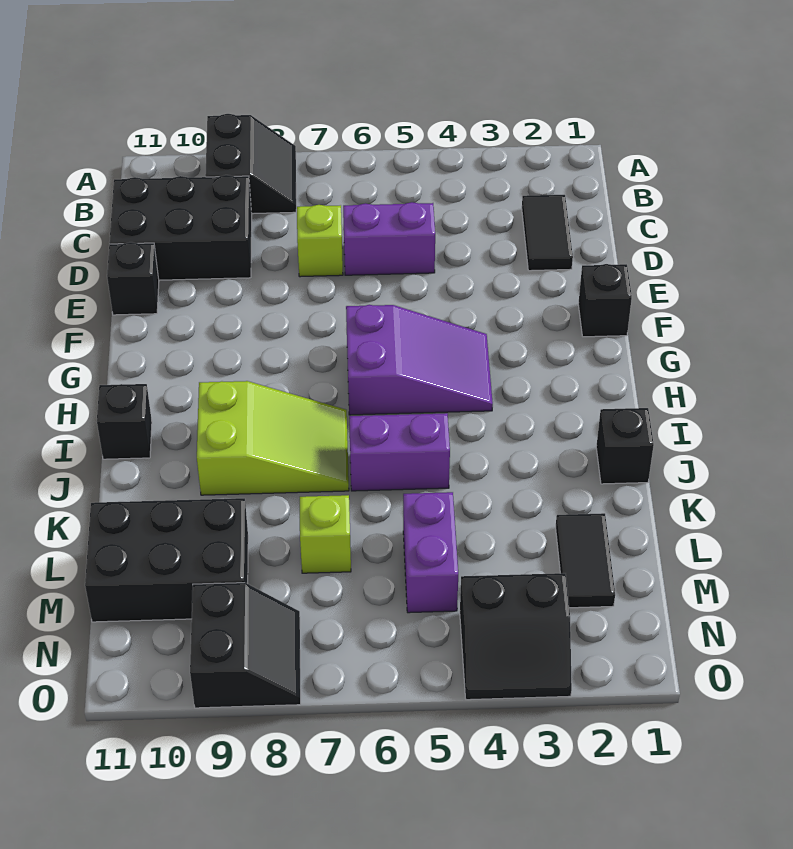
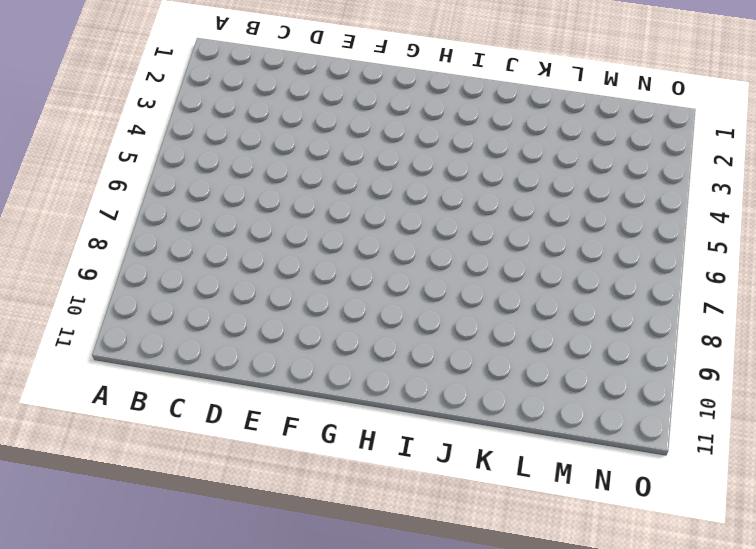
none -> black 2x2 slope [205,114,296,214]
none -> black 1x2 tile [522,195,573,271]
none -> black 2x3 brick [109,175,252,280]

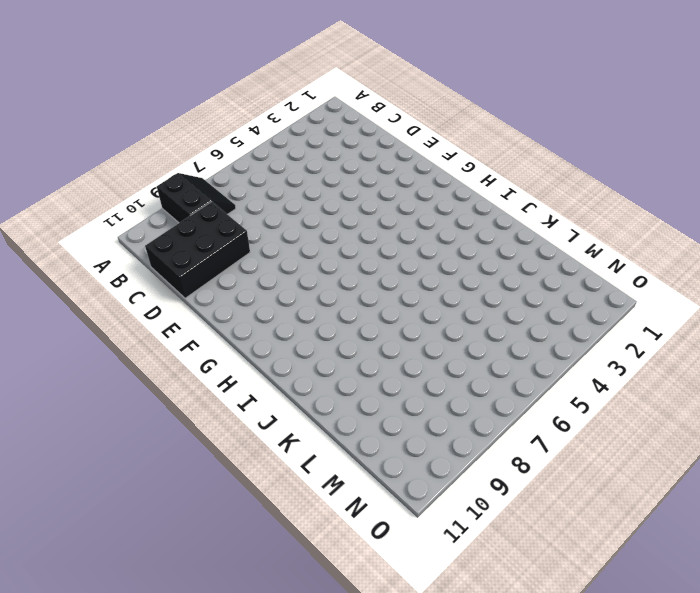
none -> black 1x2 tile [522,195,573,271]
none -> purple 1x2 brick [343,202,435,275]
none -> lime 1x1 brick [297,205,343,277]

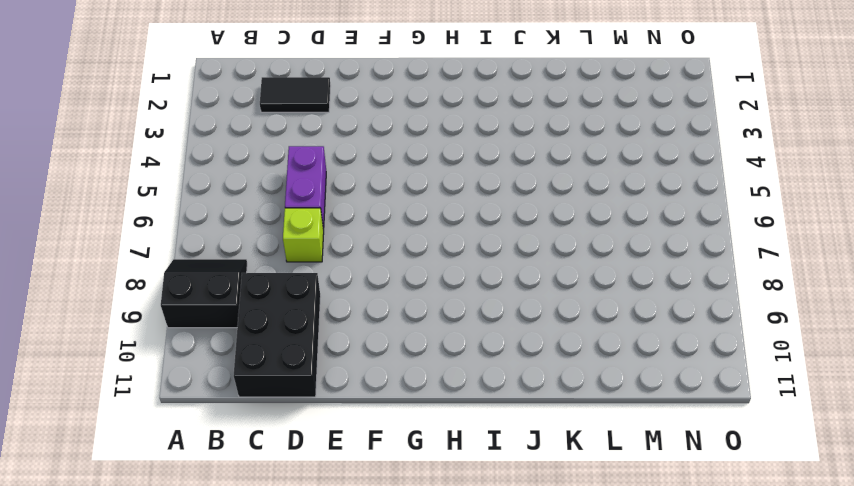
none -> black 1x1 brick [107,242,159,315]
none -> black 1x1 brick [578,264,632,337]
none -> purple 2x3 slope [346,305,493,415]

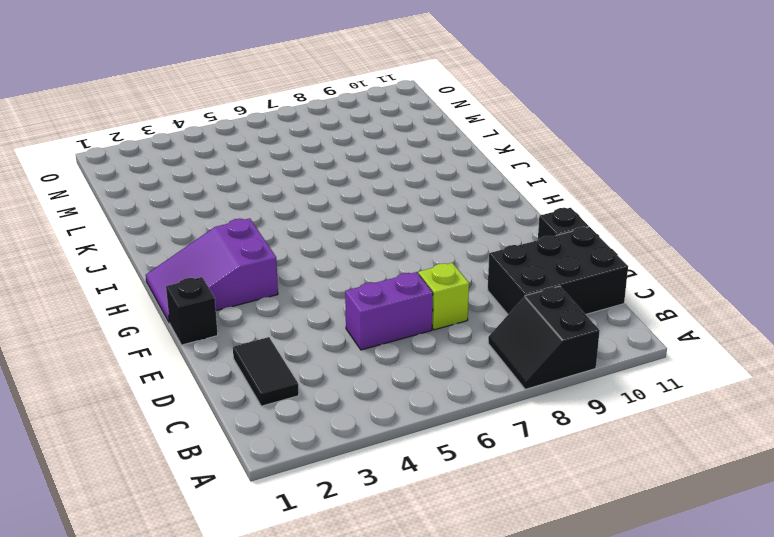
purple 2x3 slope [146,218,278,323] -> purple 2x3 slope moved to [346,305,493,415]
none -> lime 2x3 slope [197,381,349,495]
none -> black 1x1 brick [97,384,152,459]
none -> black 1x1 brick [596,408,654,484]

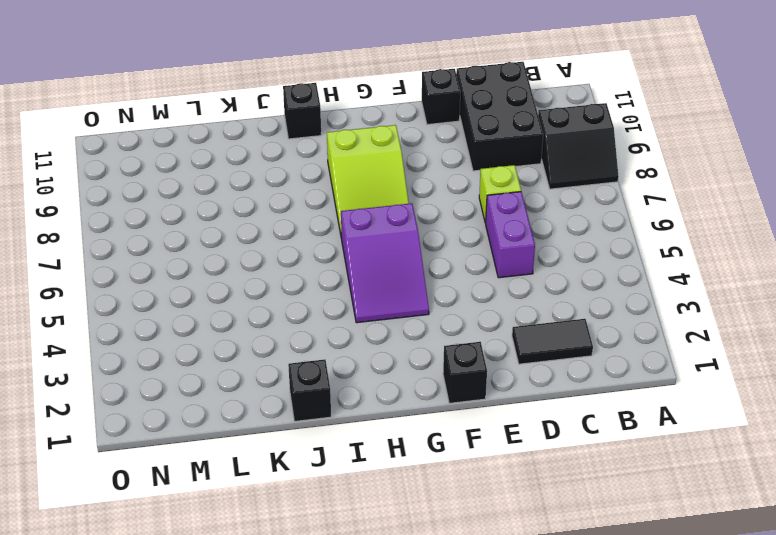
lime 2x3 slope [327,125,409,239] -> lime 2x3 slope moved to [197,381,349,495]
none -> purple 1x2 brick [349,413,450,491]
none -> black 1x2 tile [556,513,615,608]
none -> purple 1x2 brick [403,492,458,613]

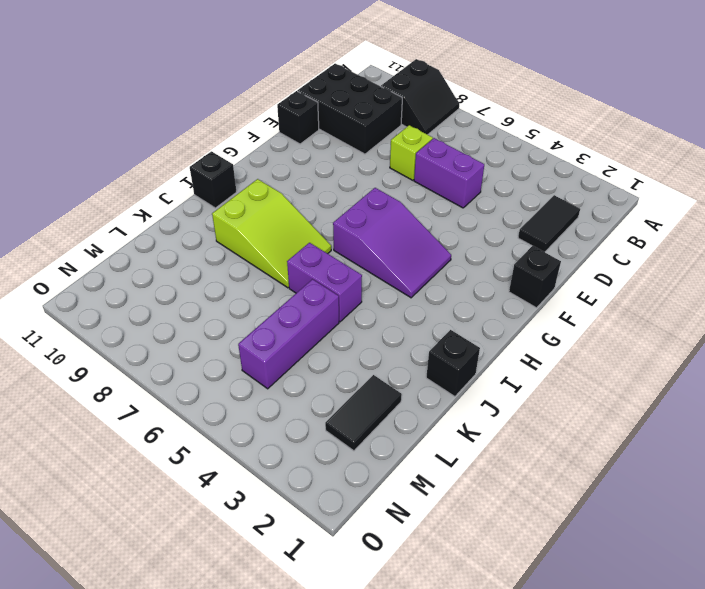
purple 1x3 brick [238,279,339,389] -> purple 1x2 brick [403,492,458,613]
none -> lime 1x1 brick [300,495,351,573]
none -> black 2x3 brick [85,498,248,622]
none -> black 2x2 slope [460,573,572,700]

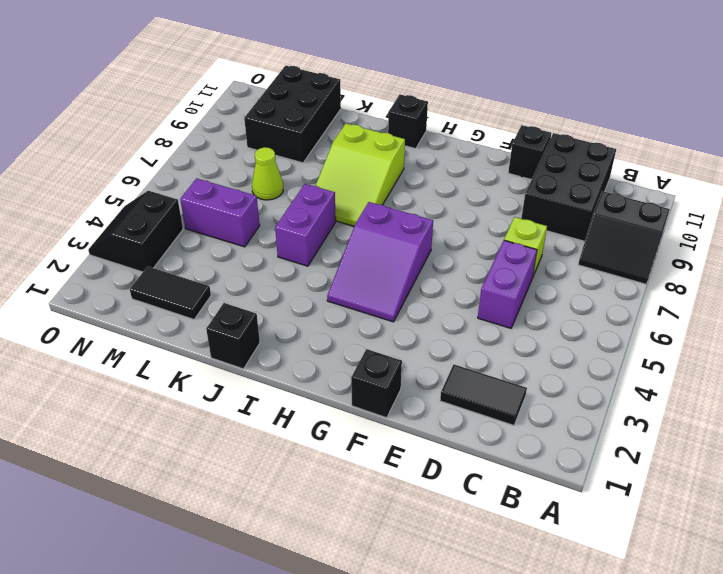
lime 1x1 cone [252,147,283,200] -> lime 1x1 brick [300,495,351,573]
none -> black 2x2 slope [190,583,301,708]

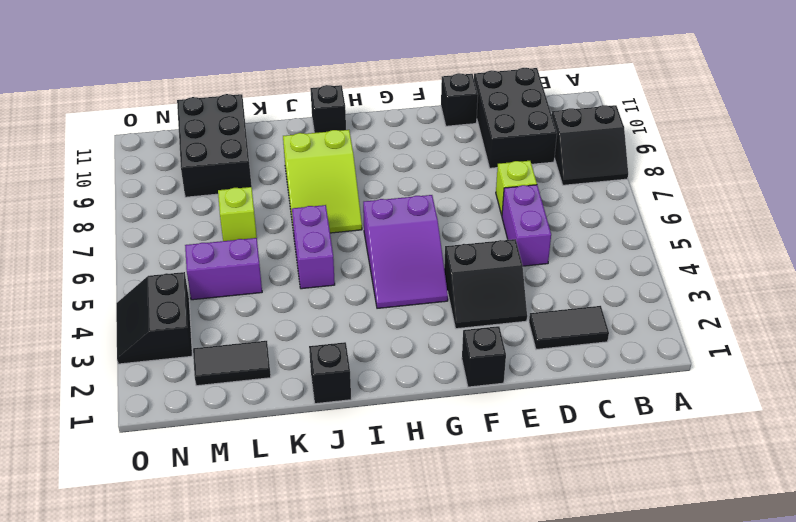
black 2x2 slope [444,239,527,329] -> black 2x2 slope moved to [190,583,301,708]

